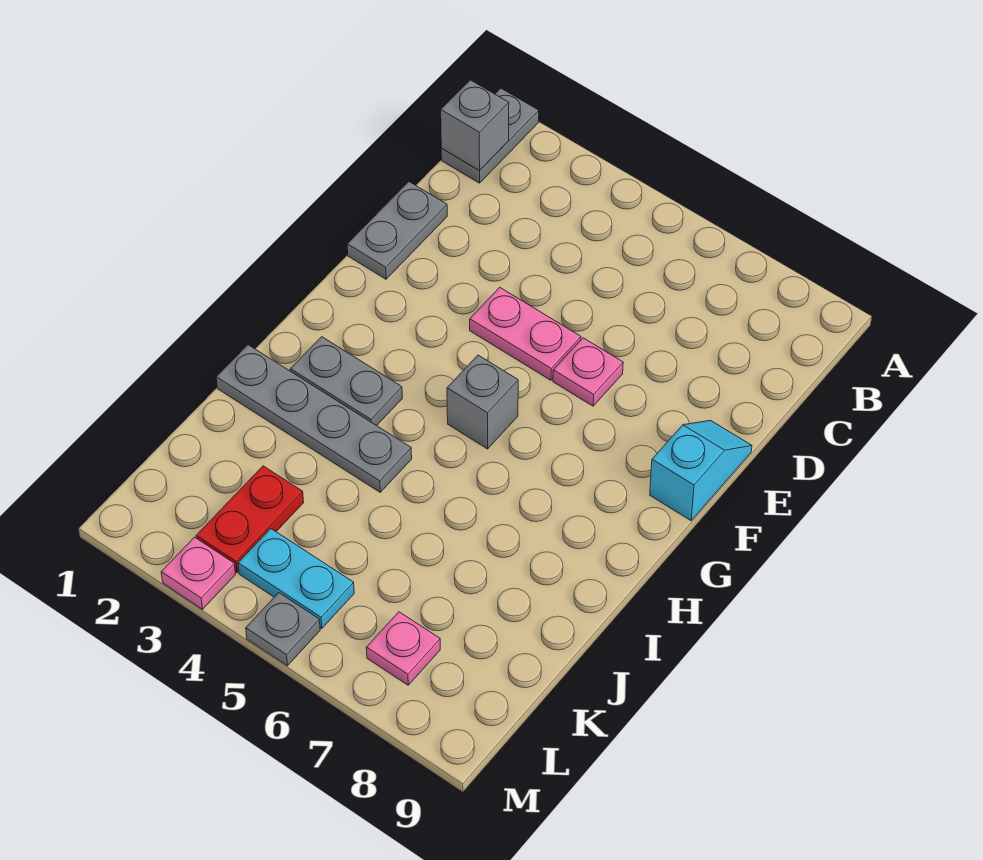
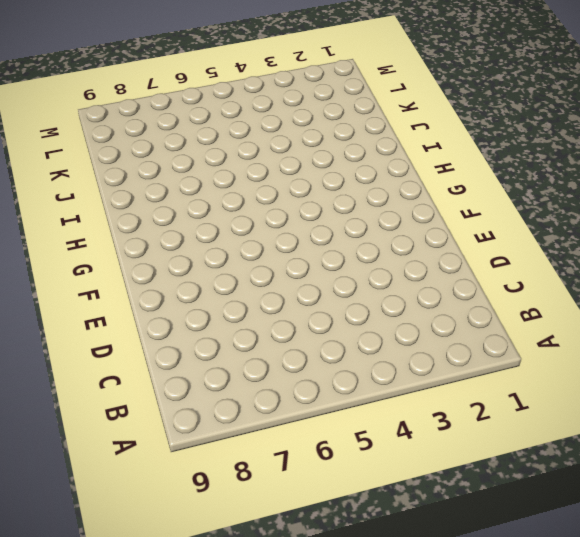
none -> grey 1x2 plate [441,88,539,183]
none -> grey 1x2 plate [347,182,447,279]
none -> pink 1x2 plate [470,287,581,380]

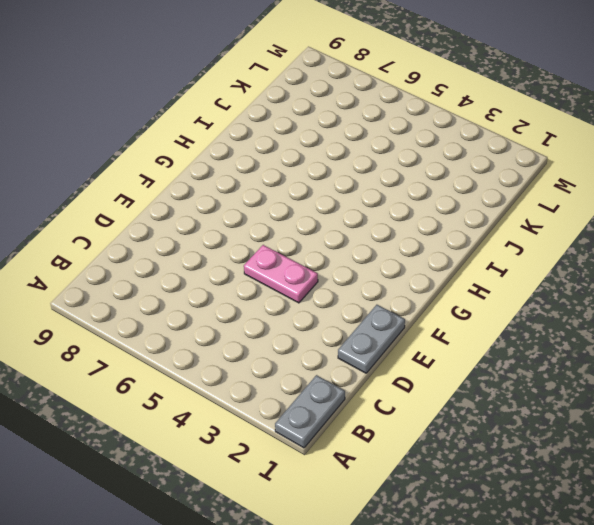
none -> pink 1x1 plate [553,338,623,406]
none -> cyan 1x2 slope [650,421,752,521]
none -> grey 1x1 brick [447,355,518,449]

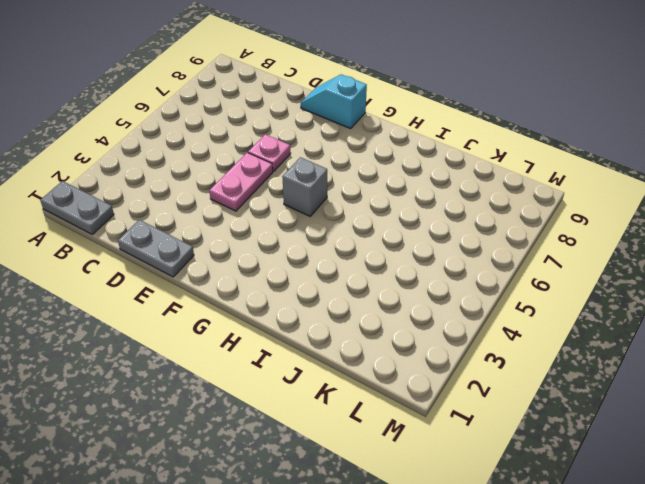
none -> grey 1x2 plate [290,337,402,426]
none -> grey 1x4 plate [216,345,412,492]
none -> red 1x2 plate [196,466,304,573]

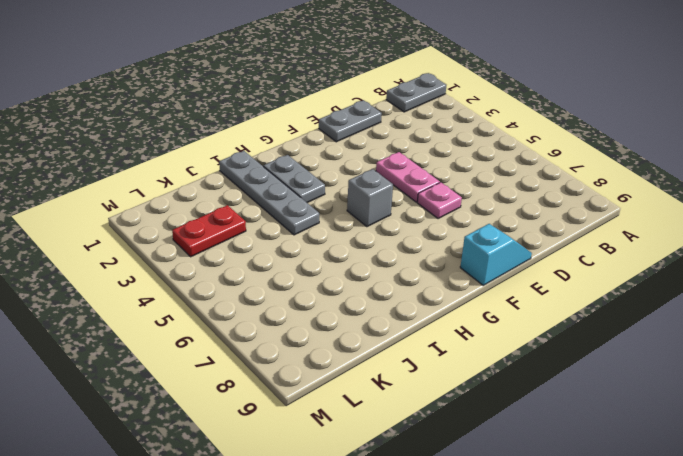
none -> cyan 1x2 plate [238,529,354,628]
none -> pink 1x1 plate [366,612,440,685]
none -> pink 1x1 plate [161,537,236,609]

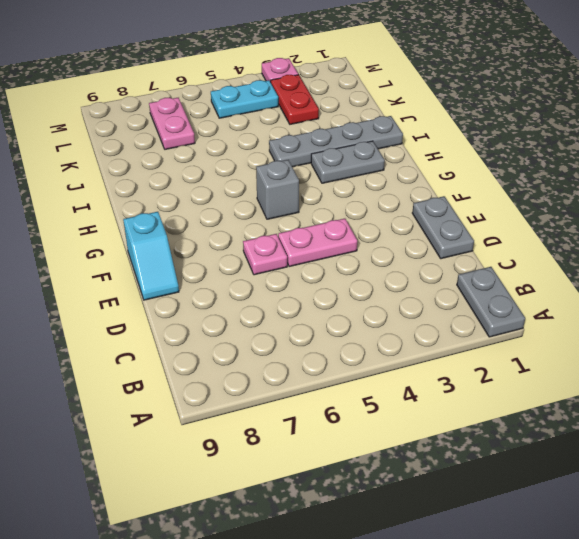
pink 1x2 plate [149,98,195,149] -> pink 1x1 plate [366,612,440,685]
none -> grey 1x1 plate [246,593,320,666]
none -> grey 1x1 brick [441,80,509,170]

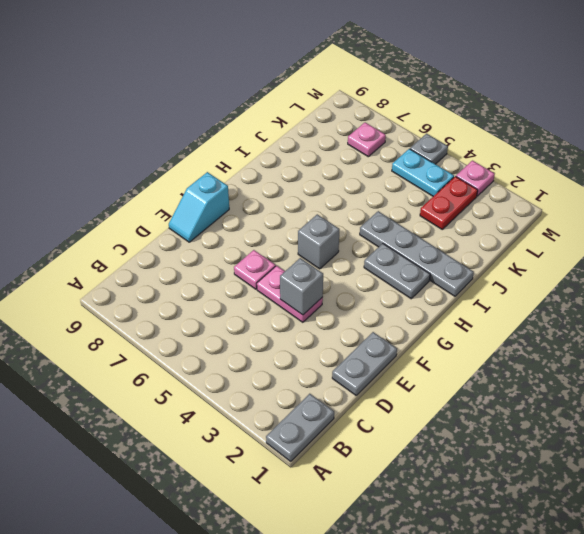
grey 1x1 brick [280,258,323,315] -> grey 1x1 brick moved to [441,80,509,170]

